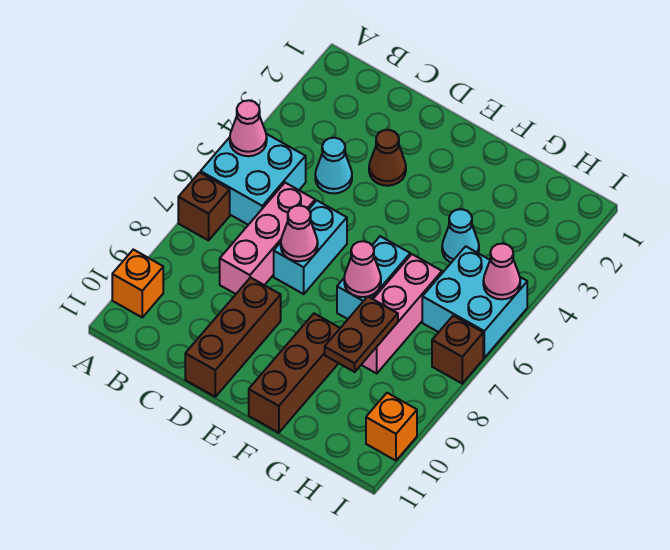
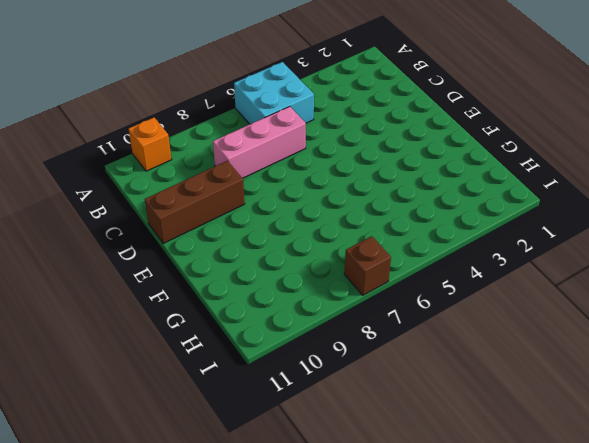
none -> brown 1x1 brick [178,173,230,240]
none -> cyan 1x1 cone [315,138,352,193]
none -> brown 1x1 cone [369,130,406,186]

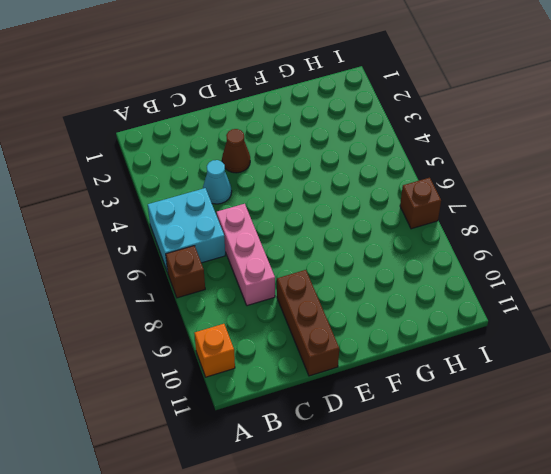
none -> cyan 1x2 brick [274,201,347,294]
none -> cyan 1x2 brick [337,236,410,319]
none -> brown 1x3 brick [249,314,340,433]

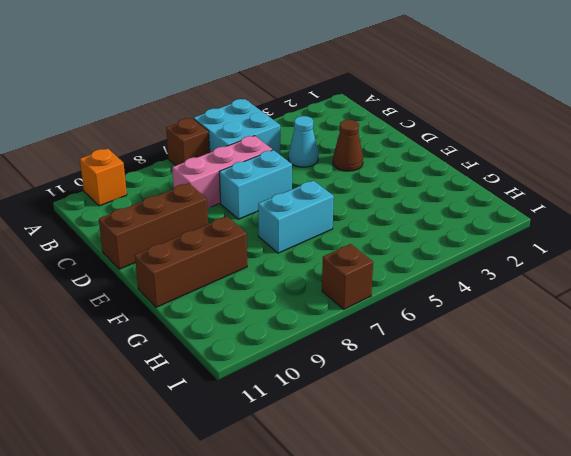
none -> cyan 1x1 cone [442,209,479,263]
none -> pink 1x3 brick [361,254,442,373]
none -> cyan 2x2 brick [422,246,527,358]

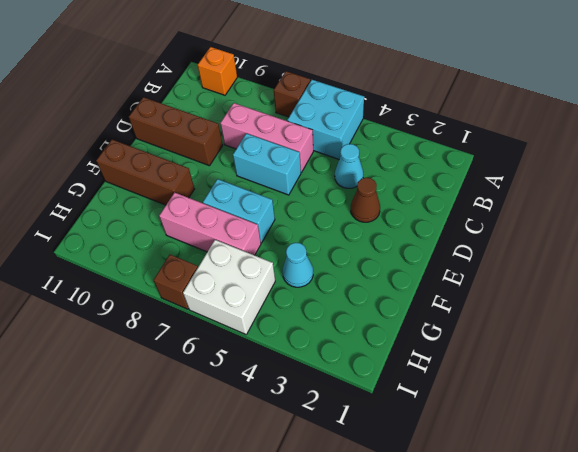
white 2x2 brick [183,240,275,334] -> cyan 2x2 brick [422,246,527,358]
none -> orange 1x1 brick [366,393,417,461]
none -> pink 1x1 cone [230,100,267,156]
none -> pink 1x1 cone [281,205,318,261]

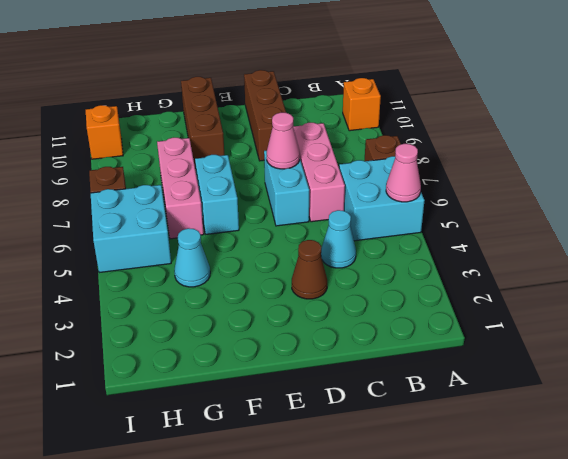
none -> pink 1x1 cone [344,241,381,297]
none -> brown 1x2 plate [325,296,398,372]
none -> pink 1x1 cone [483,244,520,299]

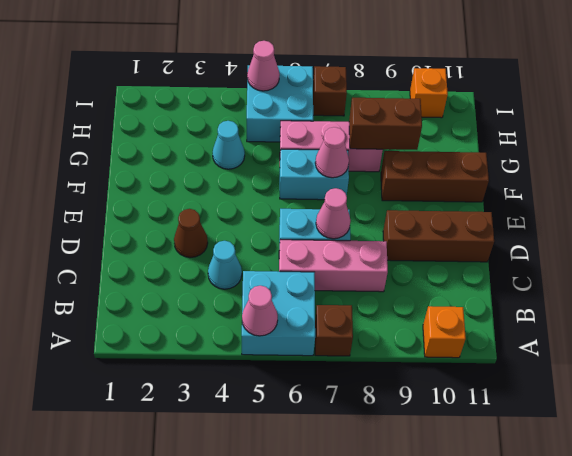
brown 1x2 brick [349,98,422,150] -> brown 1x2 plate [325,296,398,372]

